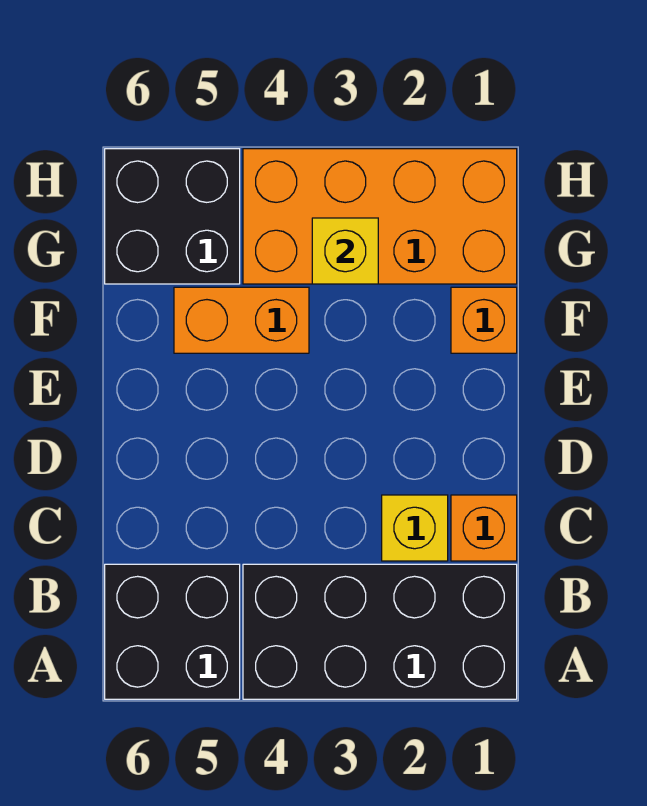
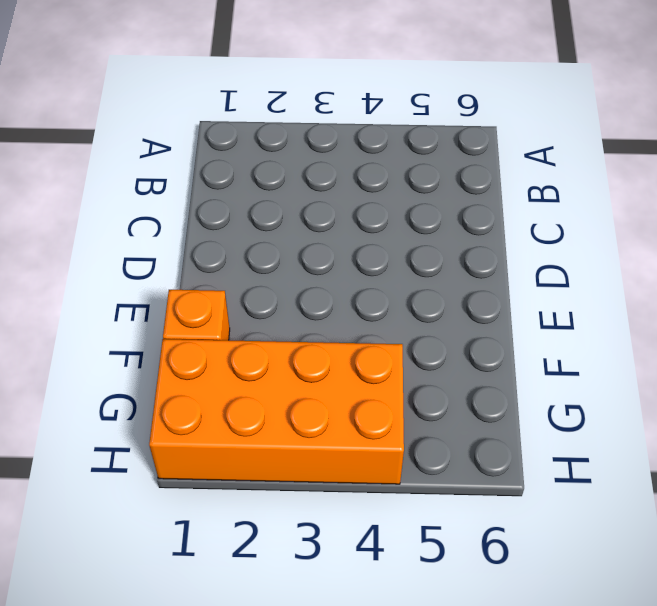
none -> black 2x4 brick [243,564,517,699]
none -> black 2x2 brick [105,564,240,699]

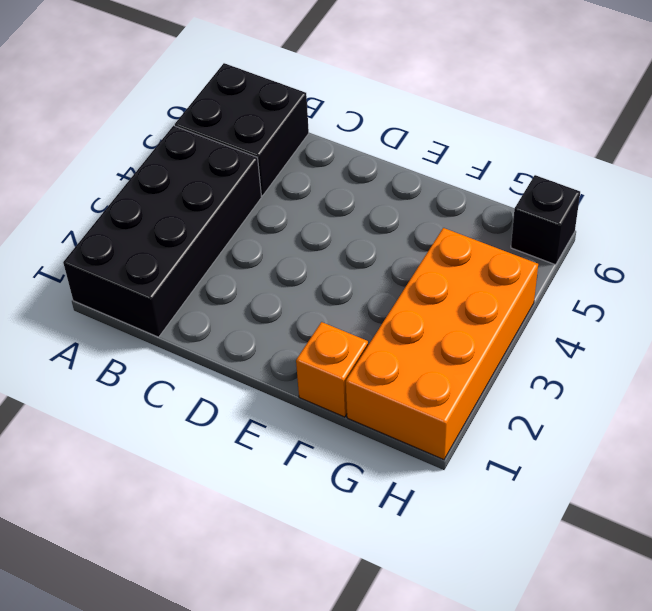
black 1x1 brick [511,175,580,265] -> black 2x2 brick [105,149,240,284]
none -> orange 1x1 brick [451,495,517,561]
none -> yellow 1x1 brick [382,495,448,561]

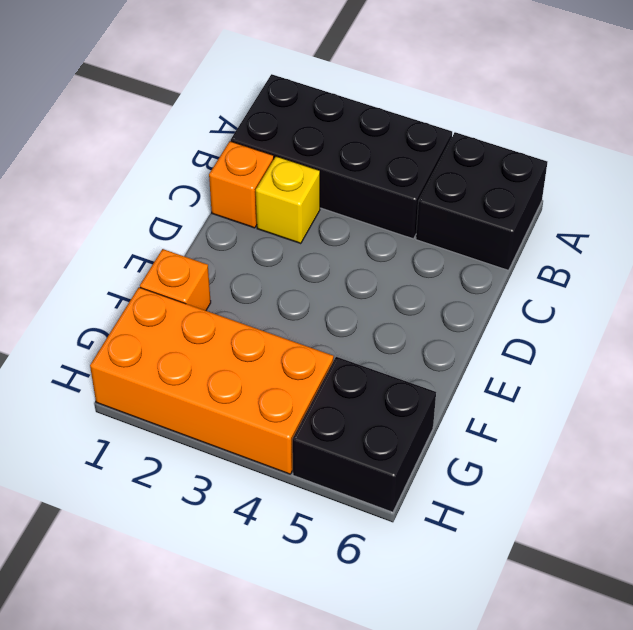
none -> orange 1x2 brick [174,287,309,353]
none -> yellow 1x1 brick [312,218,378,284]

